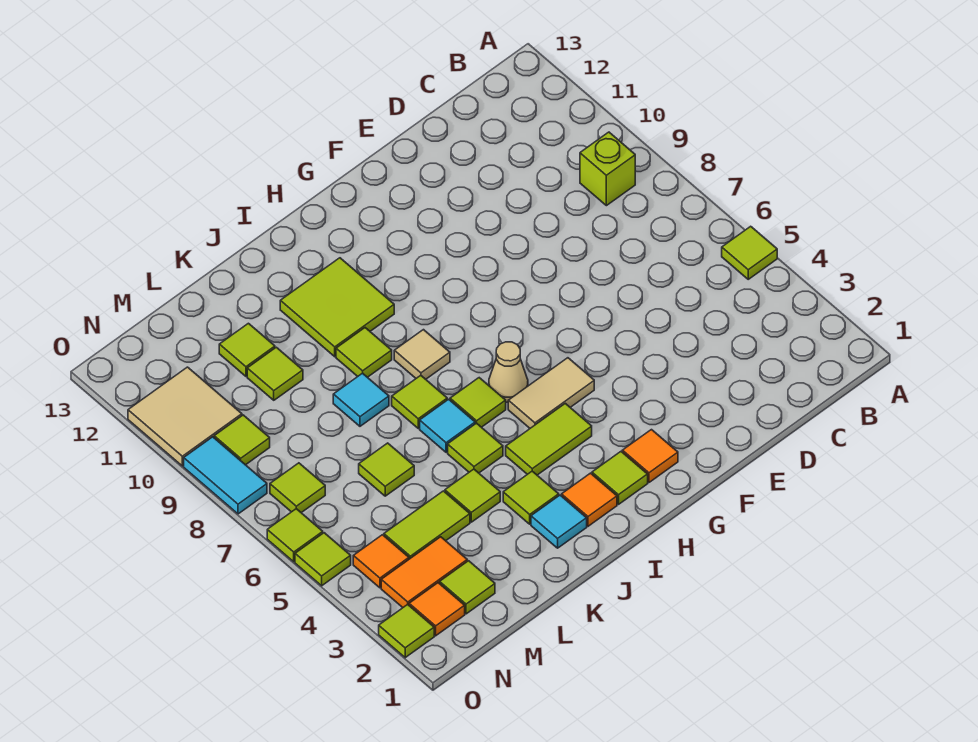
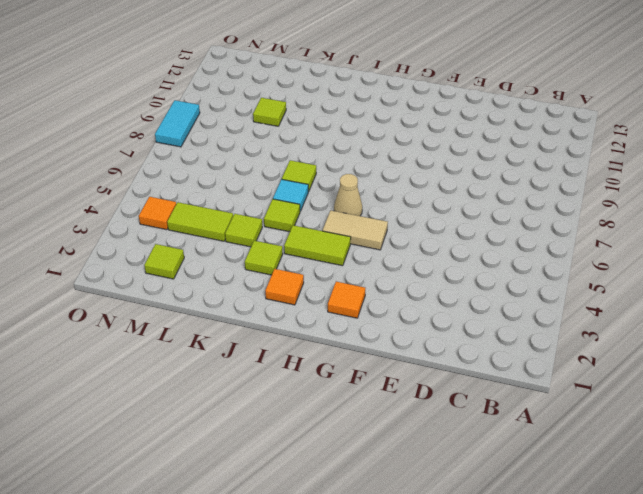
none -> lime 1x1 tile [722,226,777,279]
none -> lime 1x1 brick [580,132,635,206]
none -> lime 1x1 tile [592,452,648,504]
none -> lime 1x1 tile [450,378,506,427]

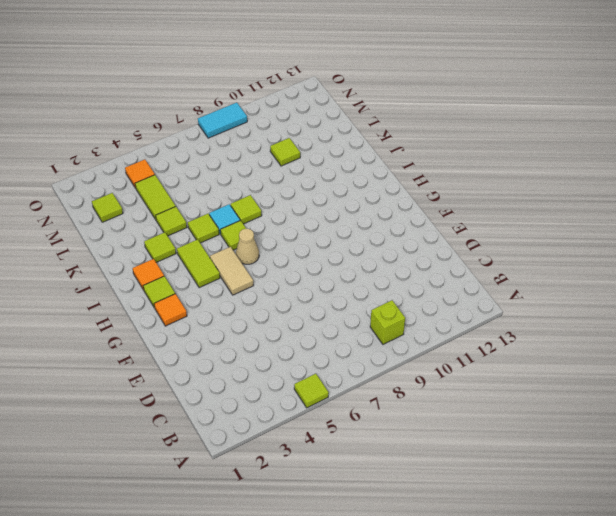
none -> tan 1x1 tile [394,330,450,379]
none -> lime 2x2 tile [280,258,394,357]
none -> cyan 1x1 tile [531,495,587,548]
none -> lime 1x1 tile [336,328,392,377]

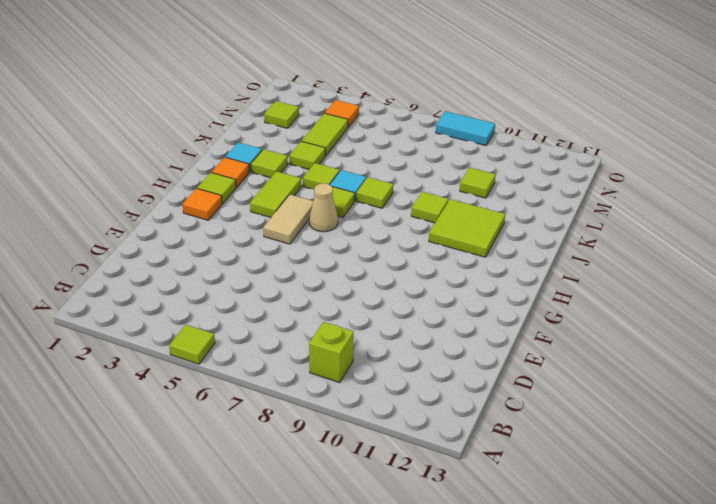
none -> tan 1x1 tile [394,330,450,379]
none -> cyan 1x1 tile [333,373,389,426]
none -> lime 1x1 tile [359,443,414,496]
none -> lime 1x1 tile [219,323,275,376]

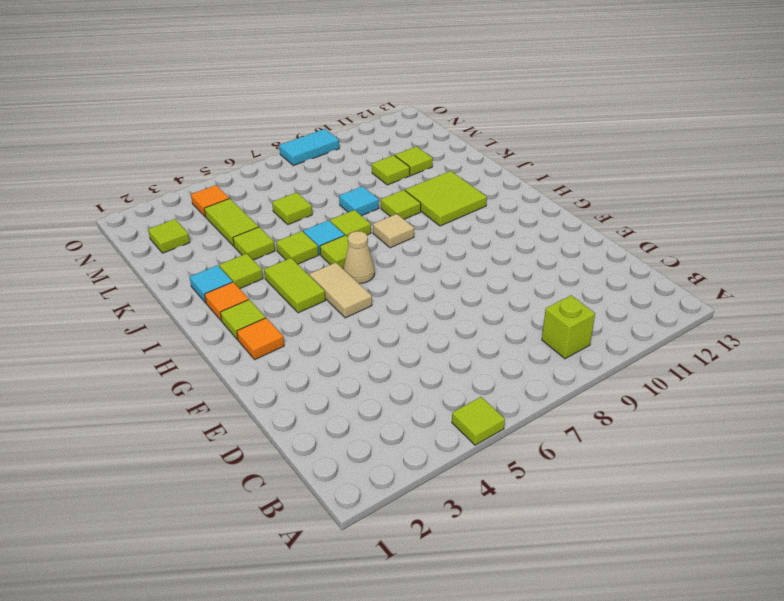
none -> orange 1x2 tile [381,537,467,608]
none -> orange 1x1 tile [409,583,465,636]
none -> lime 1x1 tile [270,463,325,513]
none -> lime 1x1 tile [214,415,270,465]

